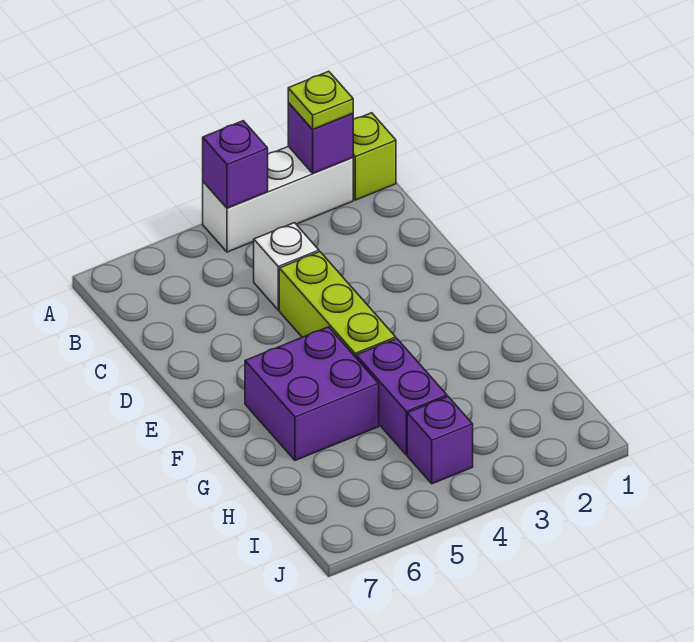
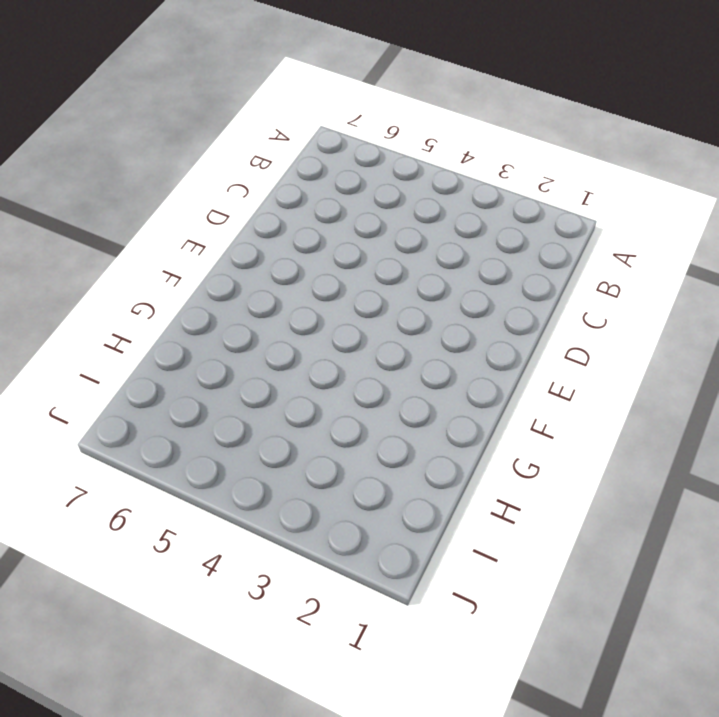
none -> lime 1x1 brick [353,113,396,200]
none -> white 1x3 brick [203,146,353,252]

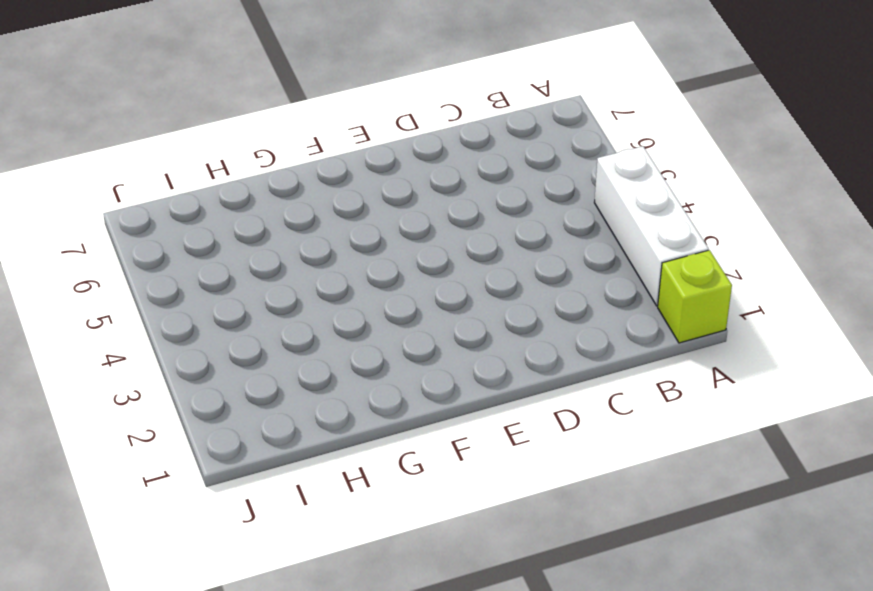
none -> white 1x1 brick [254,223,319,310]
none -> lime 1x3 brick [279,252,396,357]

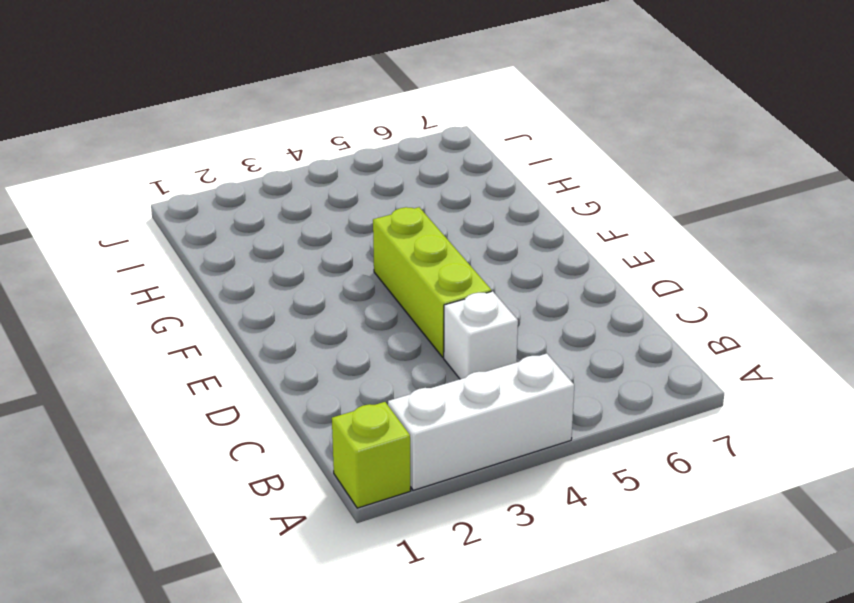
none -> purple 2x2 brick [245,327,379,460]
none -> purple 1x2 brick [356,339,447,455]

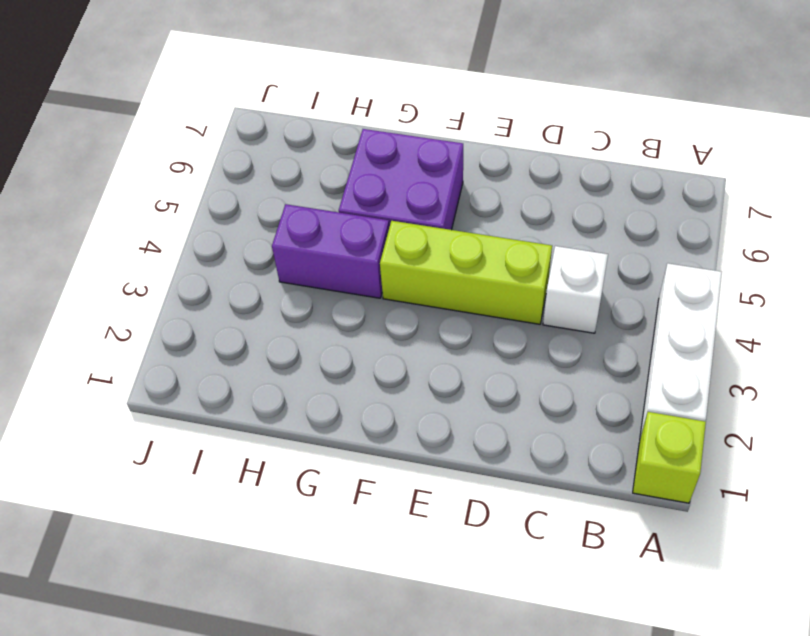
none -> purple 1x1 brick [407,397,473,484]
none -> purple 1x1 brick [288,103,353,173]

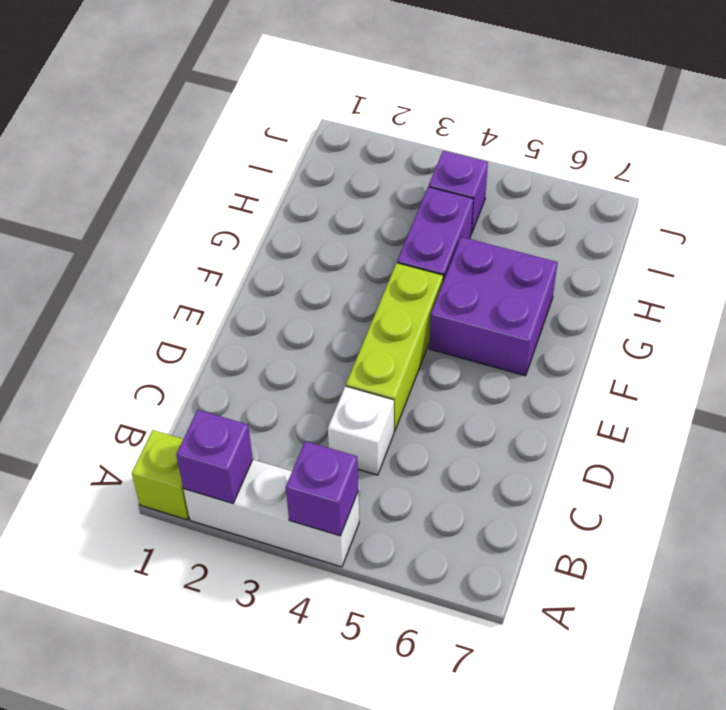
none -> lime 1x1 plate [288,71,353,129]

